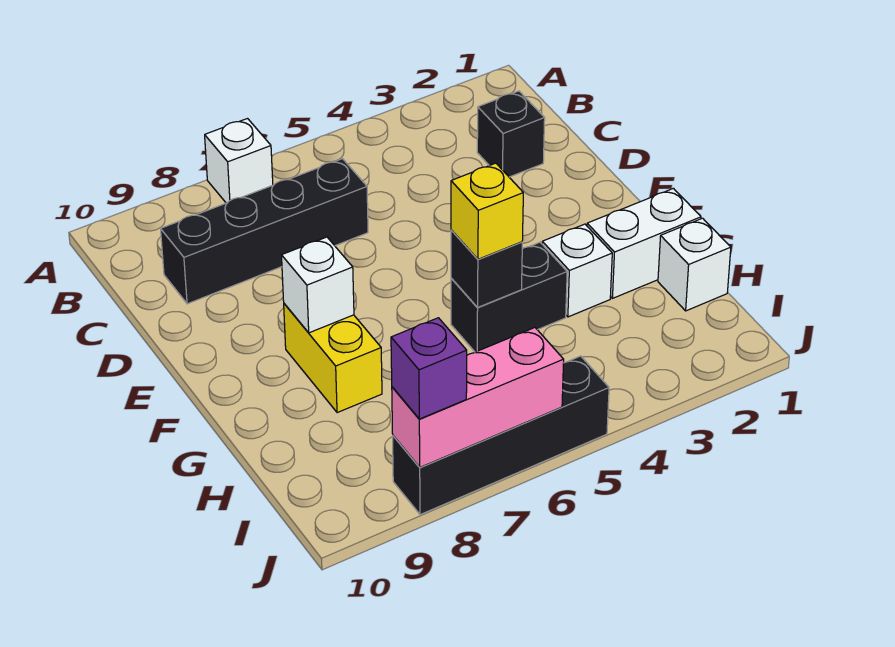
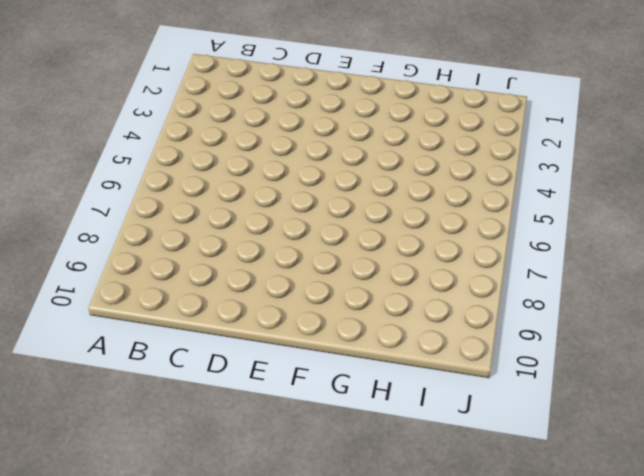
none -> white 1x1 brick [205,119,273,203]
none -> black 1x1 brick [477,91,545,177]
none -> black 1x4 brick [161,159,368,304]

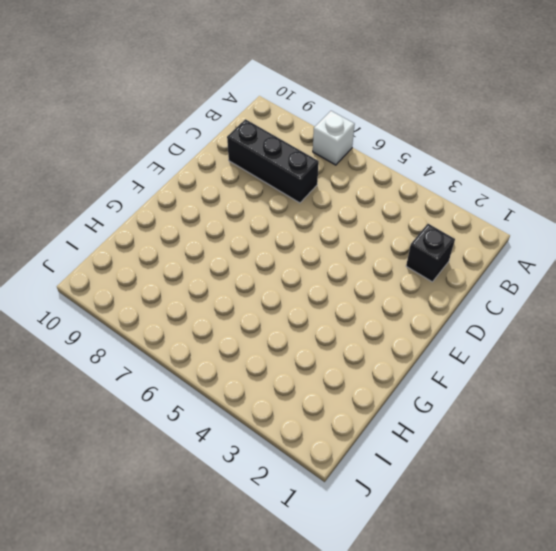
black 1x3 brick [227,119,319,203] -> black 1x4 brick [161,159,368,304]
none -> yellow 1x2 brick [284,304,382,413]
none -> white 1x2 brick [587,188,701,298]
none -> white 1x1 brick [542,224,612,317]

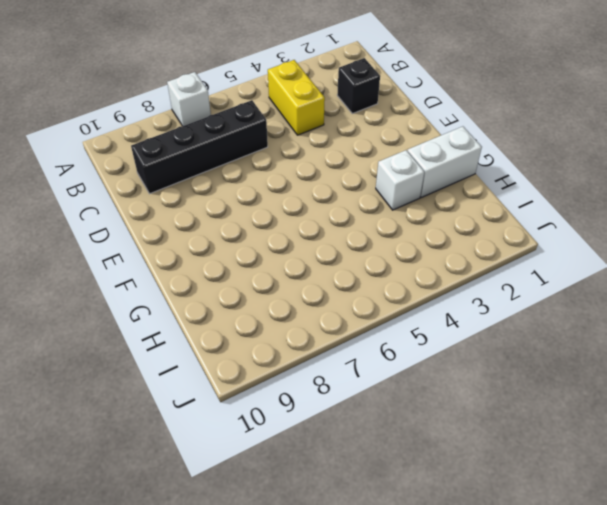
yellow 1x2 brick [268,60,325,135] -> yellow 1x2 brick moved to [284,304,382,413]
none -> black 1x2 brick [451,242,567,352]
none -> white 1x1 brick [658,218,731,311]
none -> black 1x4 brick [393,356,609,515]

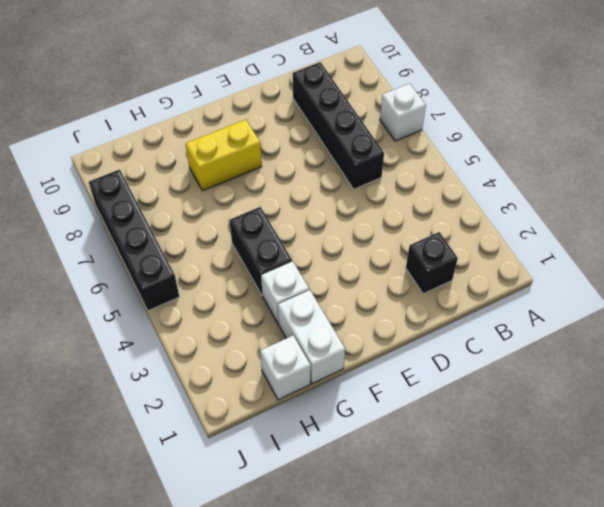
none -> white 1x1 brick [282,237,354,333]
none -> black 1x1 brick [451,230,522,308]
none -> pink 1x3 brick [392,328,564,467]

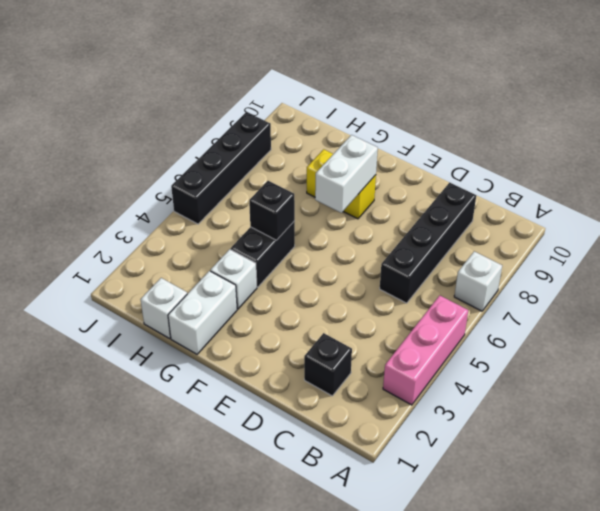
pink 1x3 brick [383,295,468,405] -> pink 1x3 brick moved to [392,328,564,467]
white 1x2 brick [315,135,378,213] -> white 1x1 brick [282,237,354,333]
none -> yellow 1x1 brick [451,163,523,259]
none -> purple 1x1 brick [391,318,467,419]

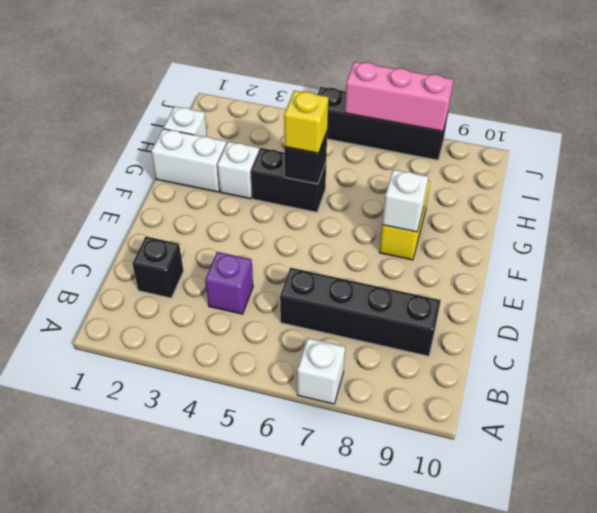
purple 1x1 brick [205,252,253,314] -> purple 1x1 brick moved to [391,318,467,419]

